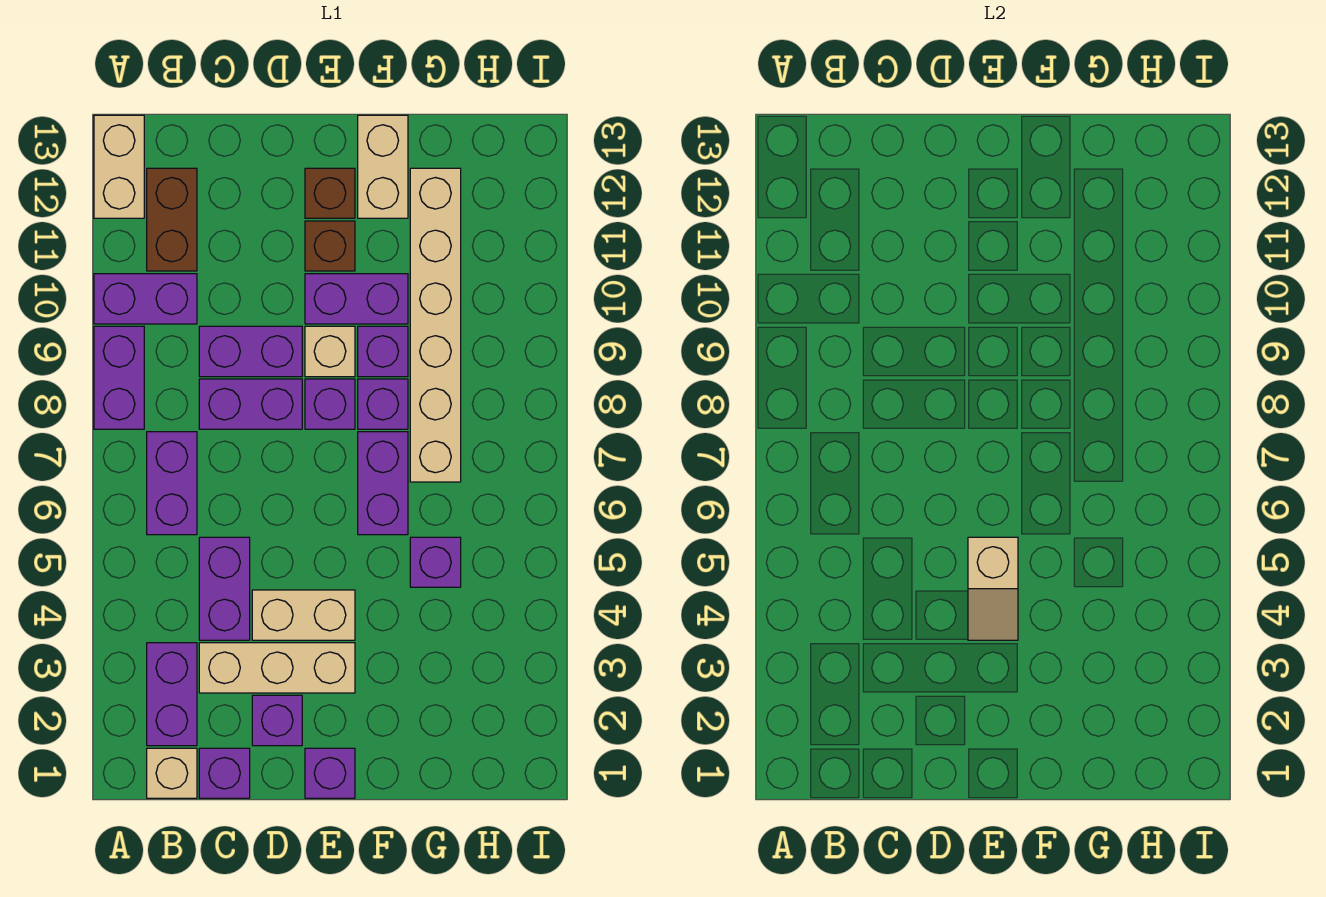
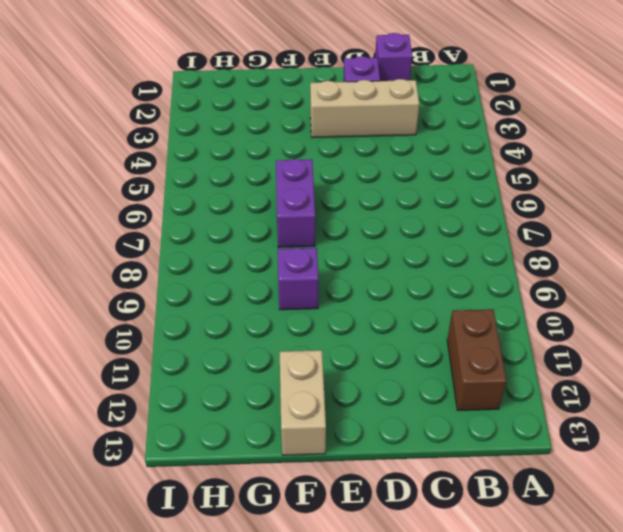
none -> purple 1x2 brick [94,326,144,429]
none -> purple 1x2 brick [94,274,197,324]
none -> tan 1x2 brick [94,115,144,218]

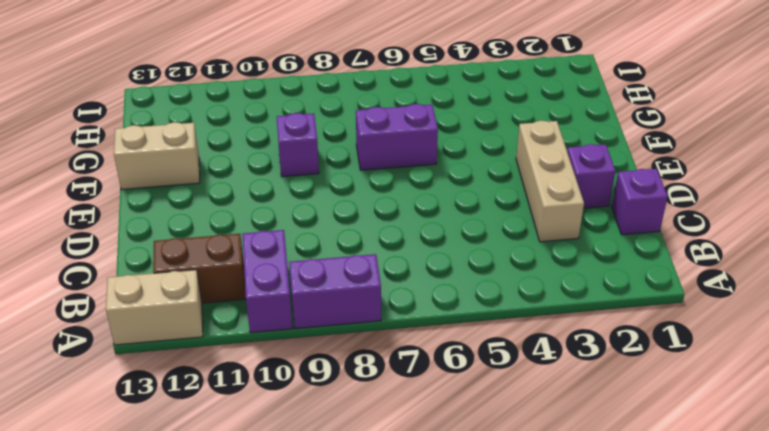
none -> tan 1x1 brick [147,748,197,798]
none -> purple 1x2 brick [147,643,197,746]
none -> purple 1x2 brick [147,432,197,535]

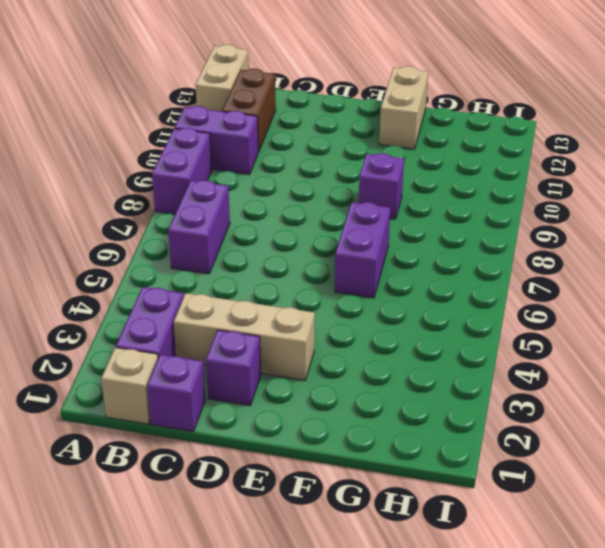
none -> purple 1x2 brick [199,537,250,640]
none -> purple 1x2 brick [199,379,302,429]
none -> purple 1x2 brick [199,326,302,377]

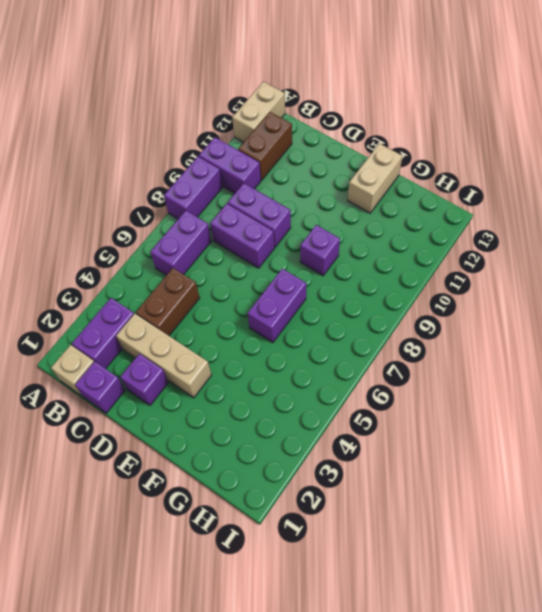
brown 1x2 brick [136,268,200,336] -> purple 1x2 brick [199,537,250,640]
none -> tan 1x2 brick [252,590,355,640]
none -> purple 1x1 brick [305,748,355,798]
none -> purple 1x1 brick [305,379,355,429]

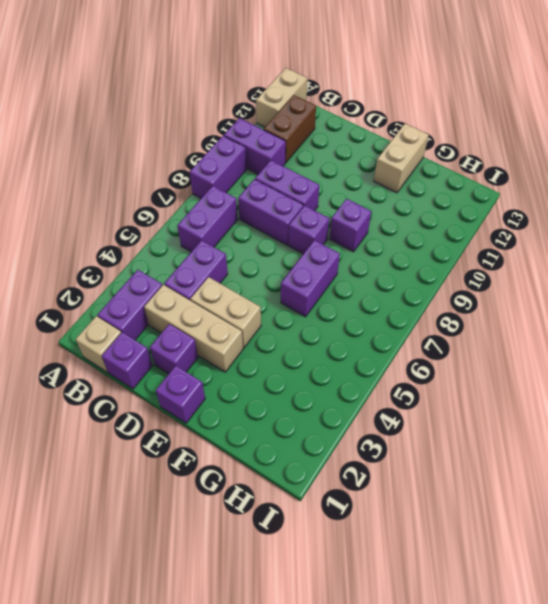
none -> tan 1x1 brick [305,326,355,377]
none -> purple 1x2 brick [305,274,408,324]
none -> brown 1x1 brick [305,221,355,271]

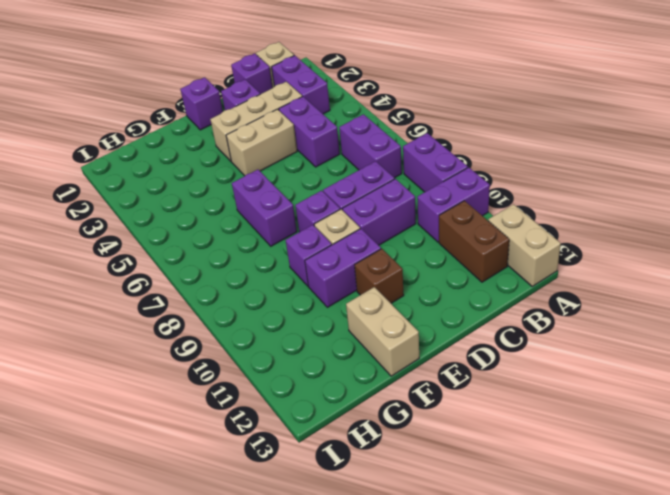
none -> brown 1x1 brick [305,168,355,218]
none -> purple 1x1 brick [358,379,408,429]
none -> purple 1x1 brick [410,537,461,587]

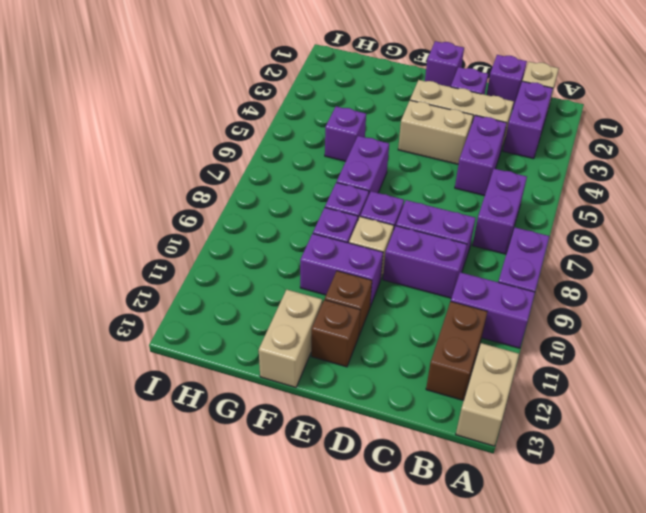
none -> tan 1x6 brick [410,168,461,482]
none -> tan 1x2 slope [968,537,1018,640]

